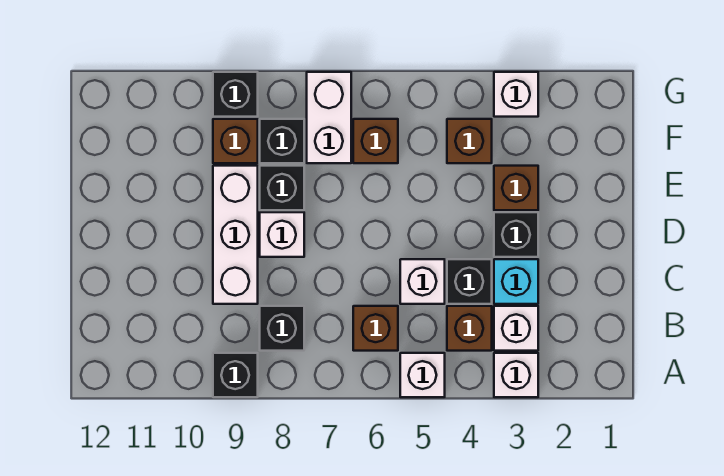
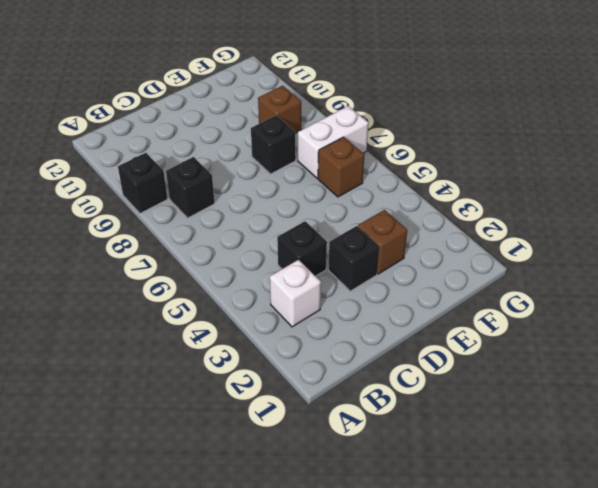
none -> white 1x1 brick [494,353,538,397]
none -> white 1x1 brick [400,353,445,397]
none -> brown 1x1 brick [447,306,492,351]

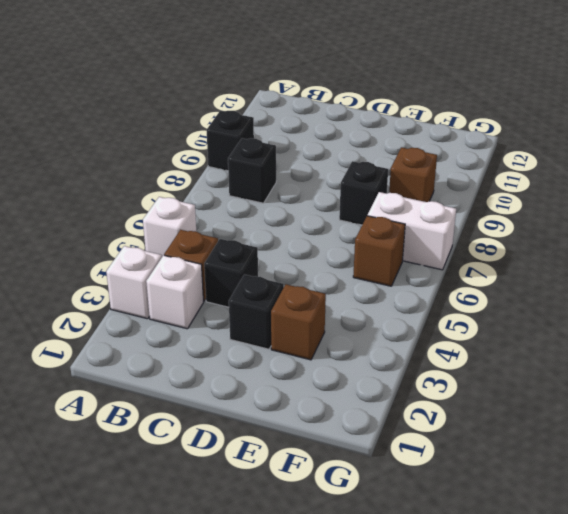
none -> brown 1x1 brick [353,306,398,351]
none -> cyan 1x1 brick [494,259,538,304]
none -> white 1x1 brick [400,259,445,304]

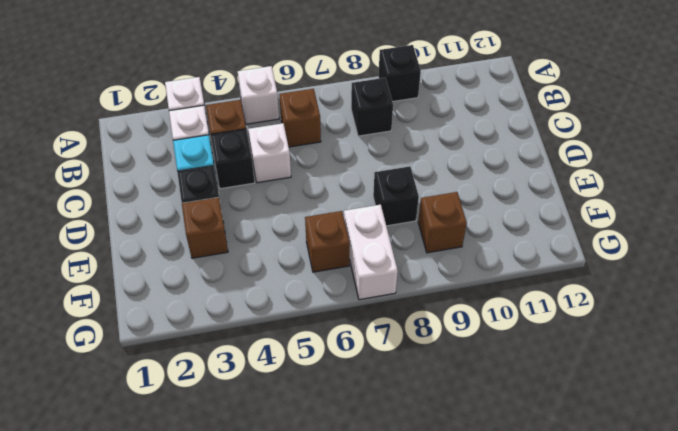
none -> white 1x3 brick [213,166,258,304]
none -> white 1x1 brick [260,212,304,257]
none -> brown 1x1 brick [447,119,492,163]

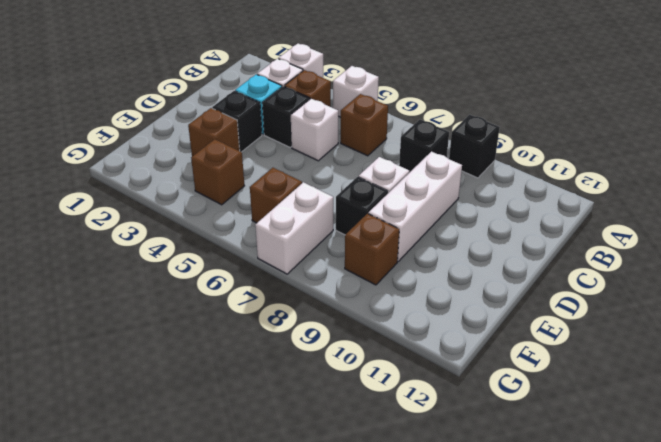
none -> black 1x1 brick [260,119,304,163]
none -> white 1x1 brick [494,72,538,117]
none -> black 1x1 brick [213,72,258,117]

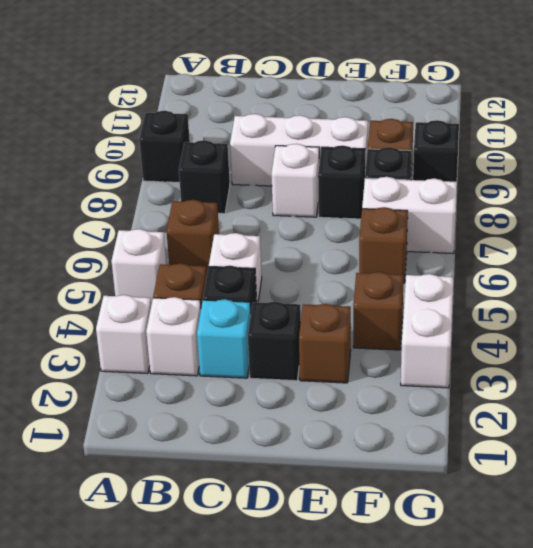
white 1x2 brick [401,274,453,388] -> white 1x1 brick [494,72,538,117]

